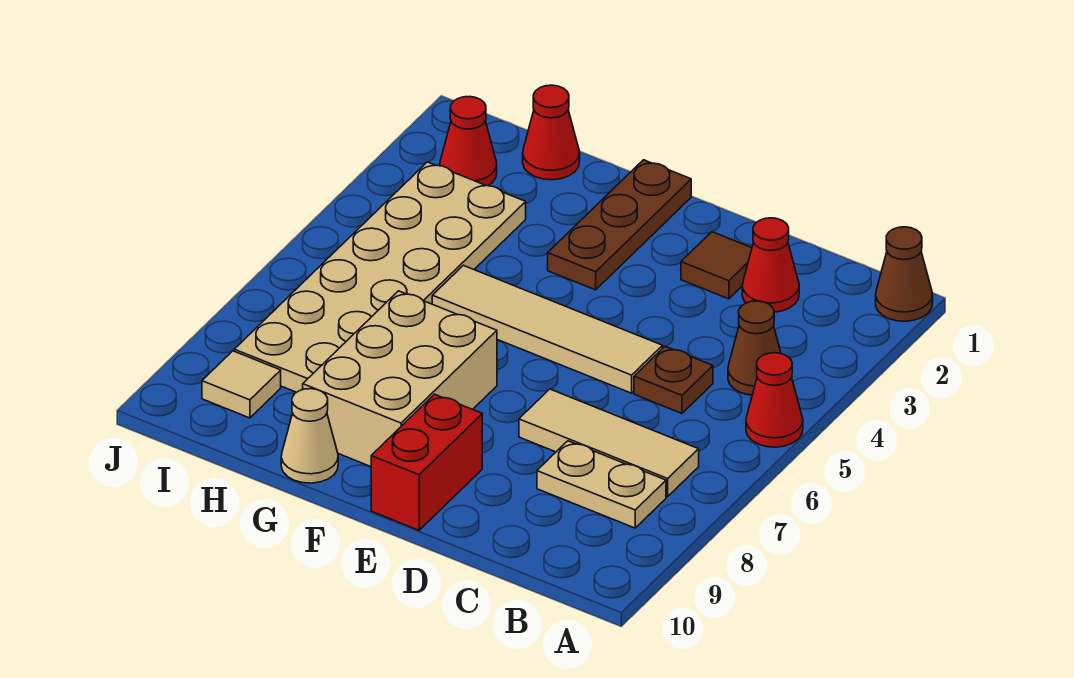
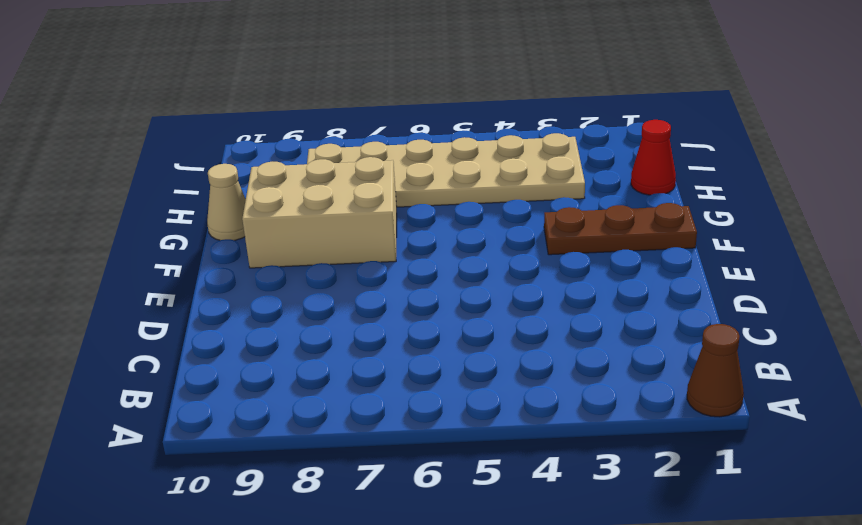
none -> red 1x1 cone [746,353,803,447]
none -> brown 1x1 cone [728,301,781,395]
none -> tan 1x3 tile [519,389,699,497]

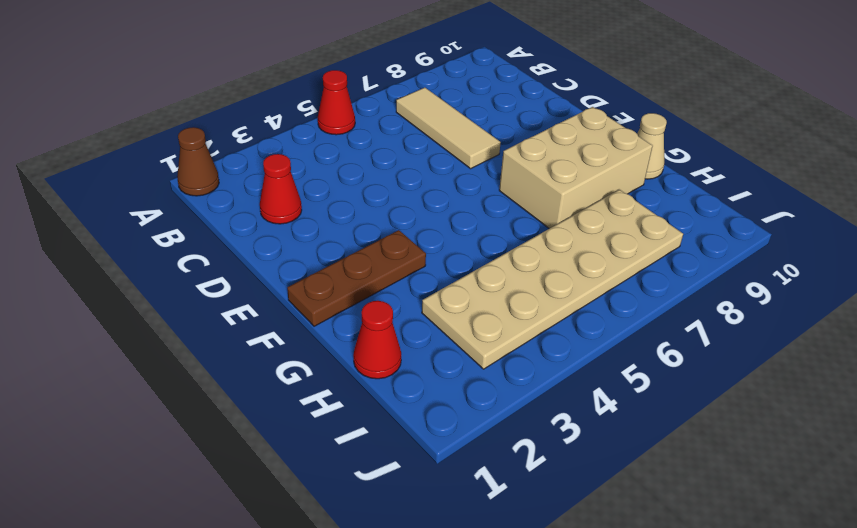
none -> brown 1x1 cone [728,301,781,395]
none -> tan 1x2 plate [537,441,666,528]
none -> brown 1x1 plate [634,346,713,413]

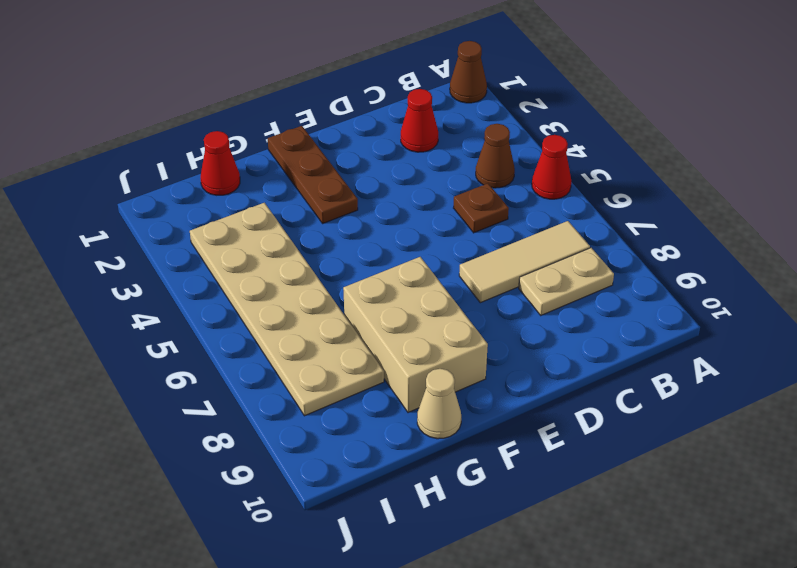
none -> brown 1x1 tile [681,232,752,299]
none -> tan 1x4 tile [432,265,663,393]
none -> red 1x2 brick [371,394,482,530]

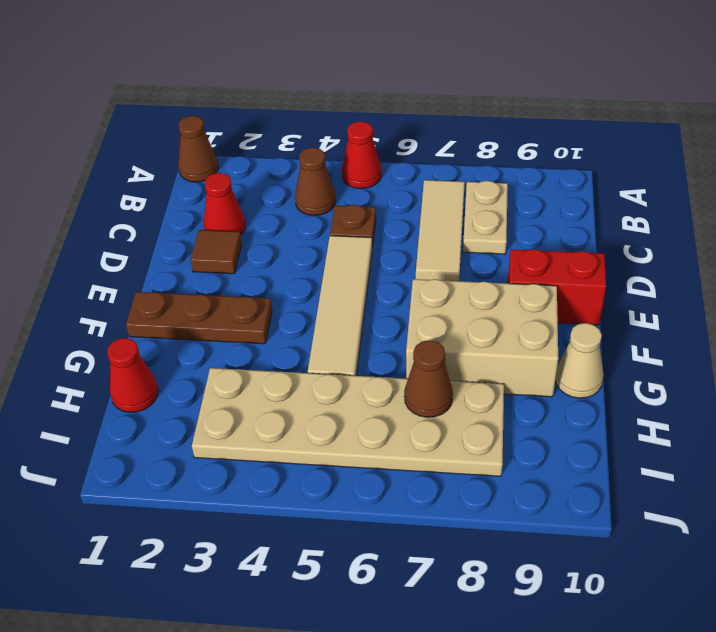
brown 1x1 cone [404,340,453,417] -> none
none -> red 1x1 cone [440,97,497,186]
none -> tan 1x1 tile [202,351,281,418]

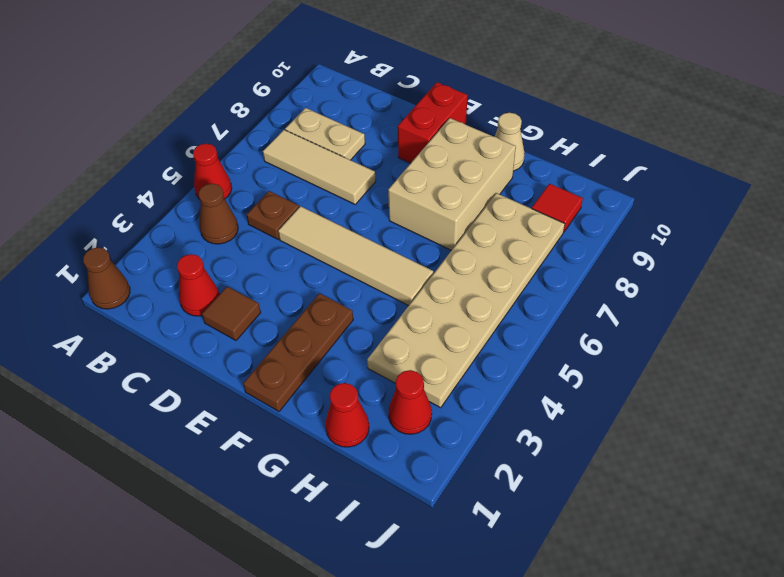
red 1x1 tile [532,184,583,232] -> tan 1x1 tile [202,351,281,418]

